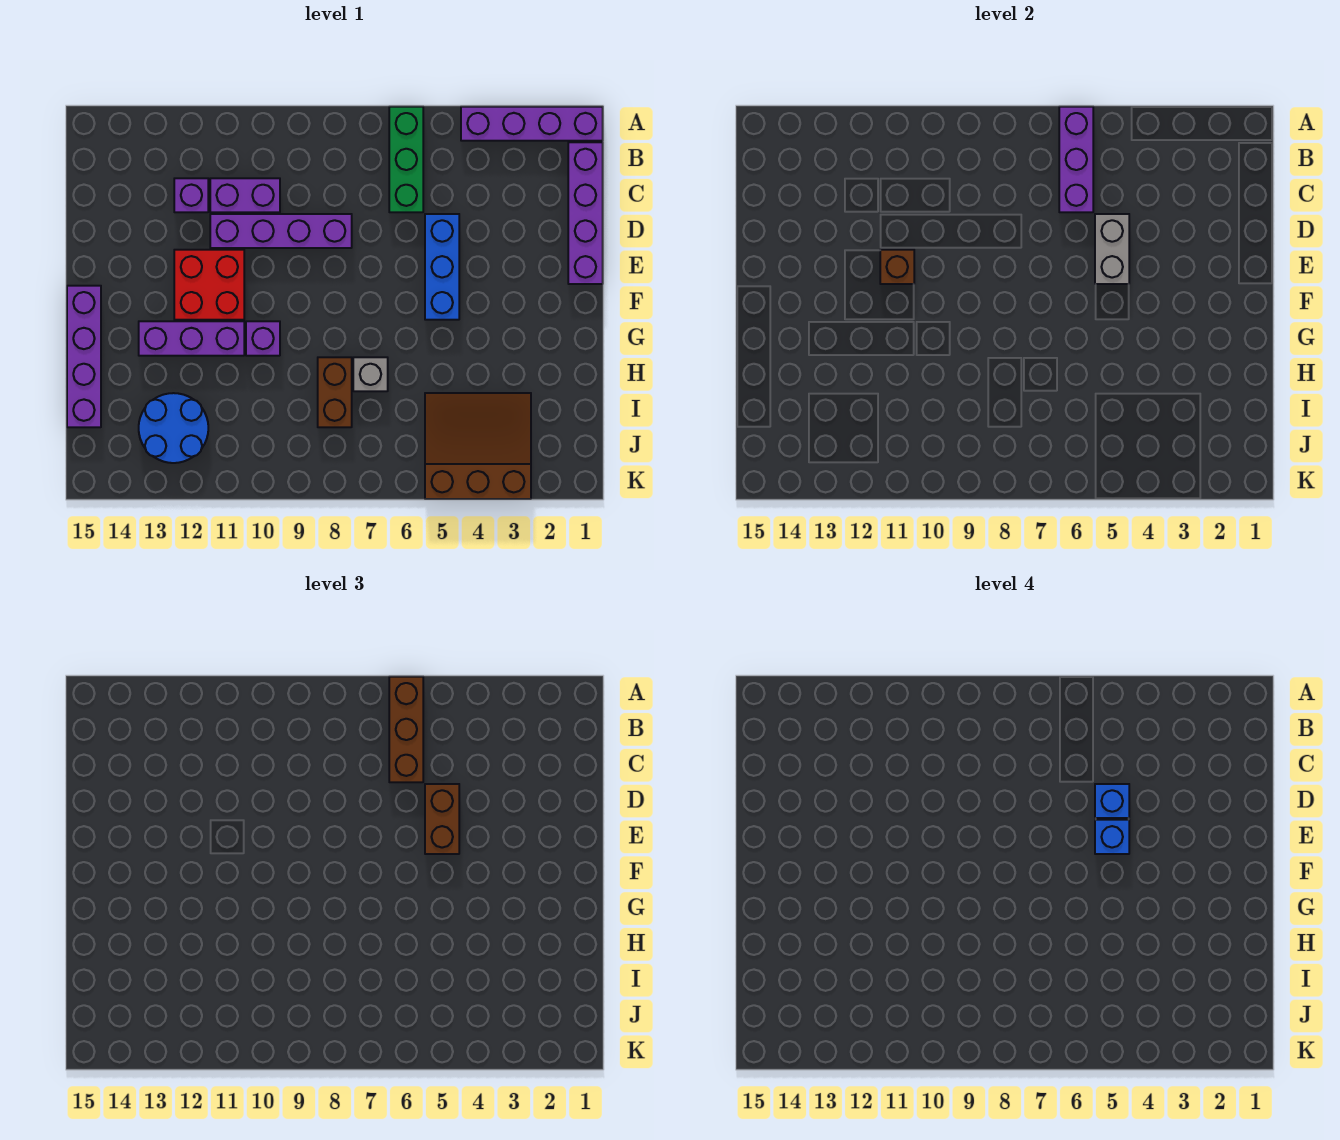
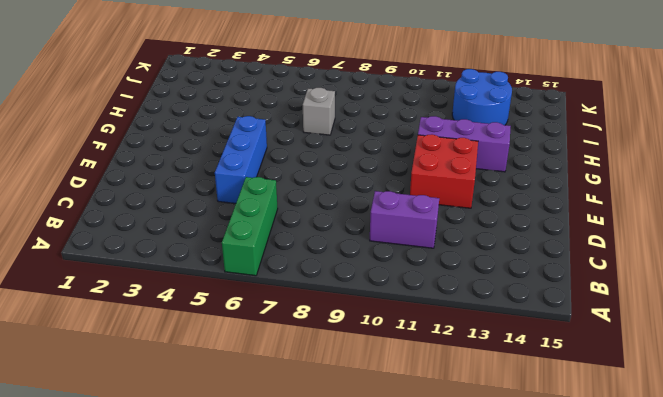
none -> purple 1x4 brick [461,107,603,141]
none -> purple 1x4 brick [568,142,603,284]
none -> purple 1x1 brick [174,178,208,212]

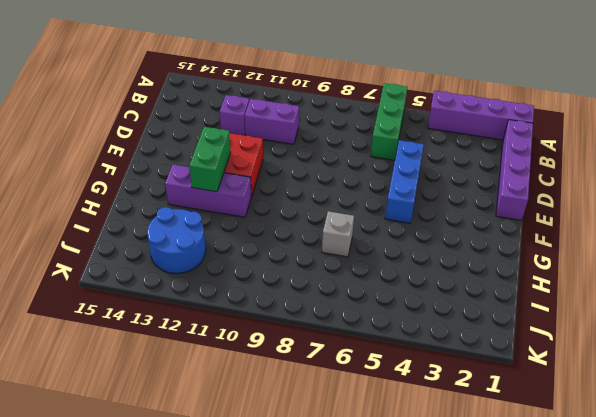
green 1x2 brick [189,127,231,192] -> none
none -> purple 1x4 brick [210,214,352,248]
none -> purple 1x4 brick [67,286,101,427]
none -> purple 1x1 brick [246,321,280,356]

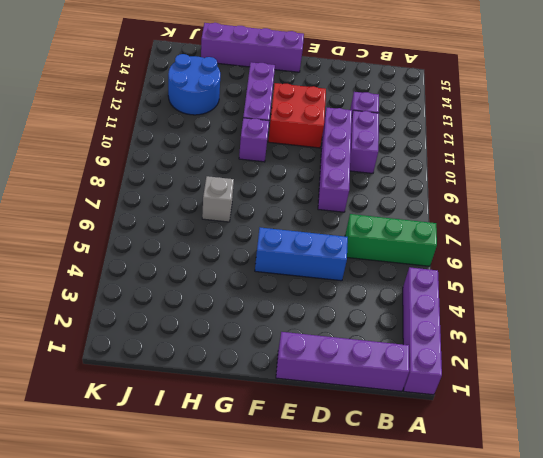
none -> brown 1x2 brick [318,357,352,427]
none -> brown 3x3 slope [425,393,531,499]
none -> purple 1x3 brick [1059,107,1093,212]

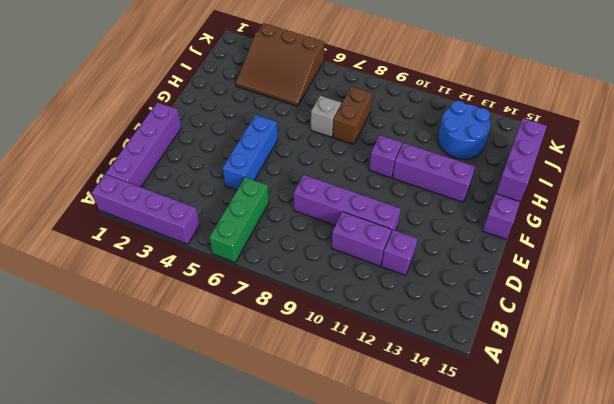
purple 1x3 brick [496,118,547,202] -> purple 1x3 brick moved to [1059,107,1093,212]
none -> red 2x2 brick [174,250,244,320]
none -> grey 1x2 brick [1095,214,1129,284]
none -> brown 1x1 brick [880,250,914,284]

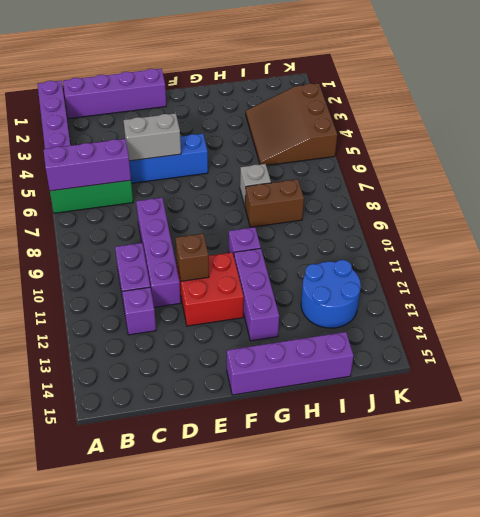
none -> brown 1x3 brick [389,677,423,782]
none -> brown 1x2 brick [425,784,459,854]
none -> blue 1x1 brick [1095,784,1129,818]

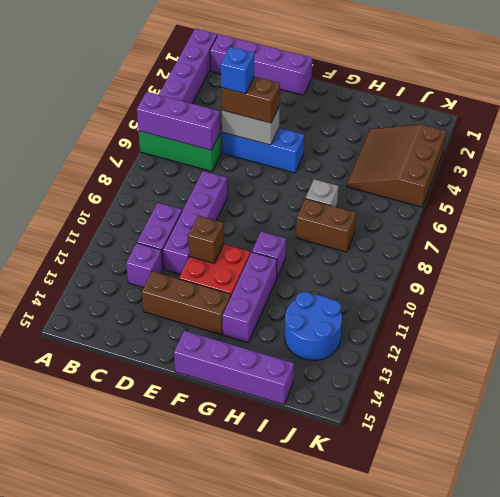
brown 1x3 brick [142,271,231,335] -> brown 1x3 brick moved to [389,677,423,782]
none -> blue 1x1 brick [1095,820,1129,854]

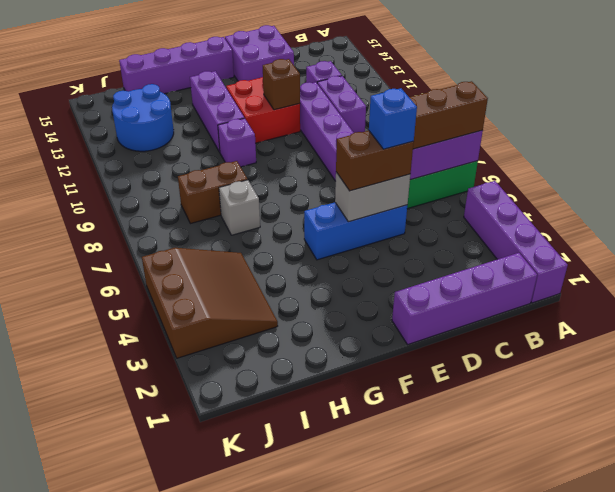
purple 2x2 brick [225,25,294,81] -> none
none -> blue 1x1 brick [1095,820,1129,854]

